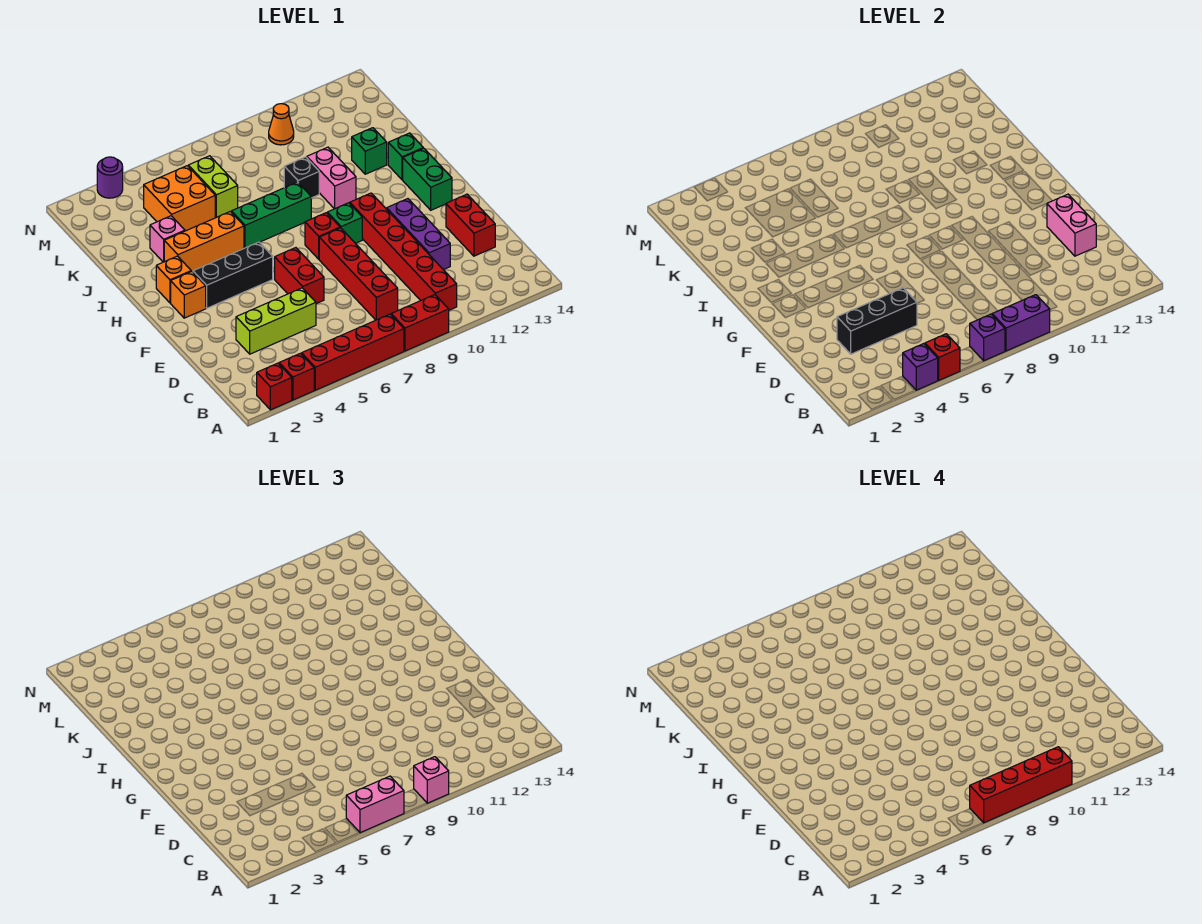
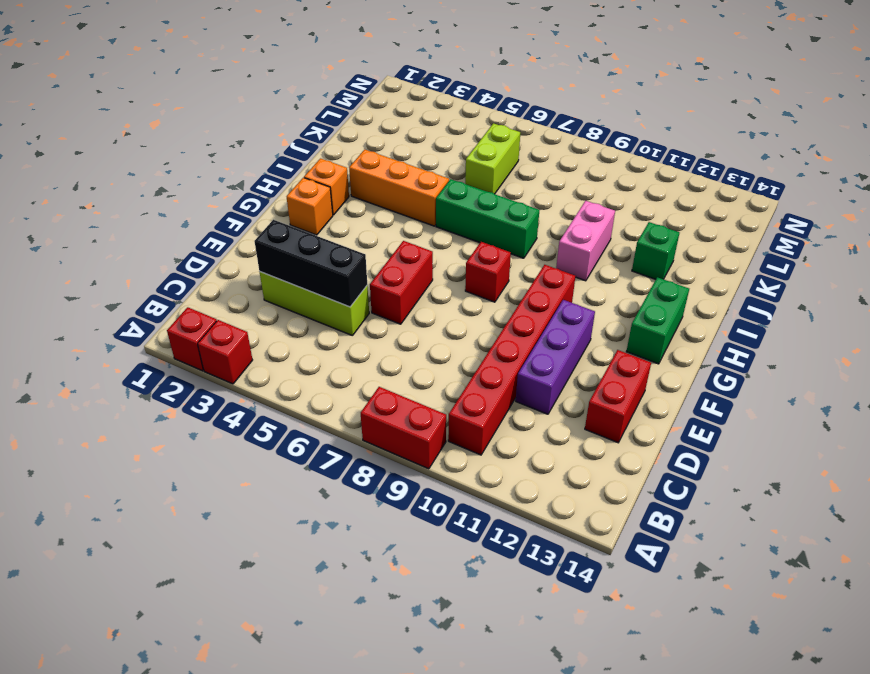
none -> red 1x4 brick [302,314,404,390]
none -> red 1x4 brick [319,228,398,320]
none -> black 1x3 brick [193,242,273,308]
none -> green 1x1 brick [327,203,362,243]

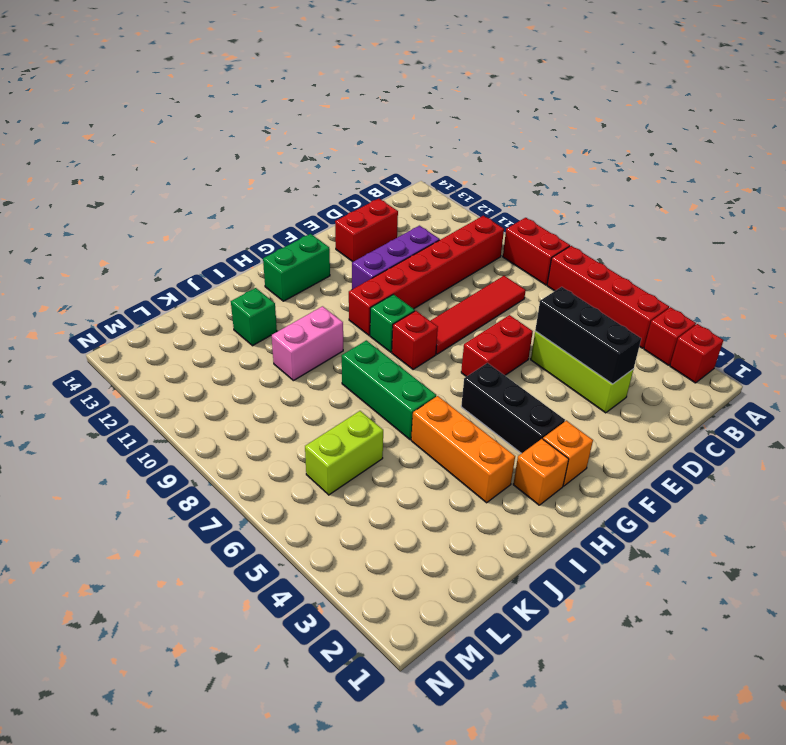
red 1x4 tile [431,276,526,354] -> red 1x4 brick [319,228,398,320]
none -> green 1x1 brick [388,133,423,180]
none -> pink 1x1 brick [150,216,185,262]
none -> black 1x1 brick [284,157,319,198]
none -> orange 2x2 brick [144,166,215,231]

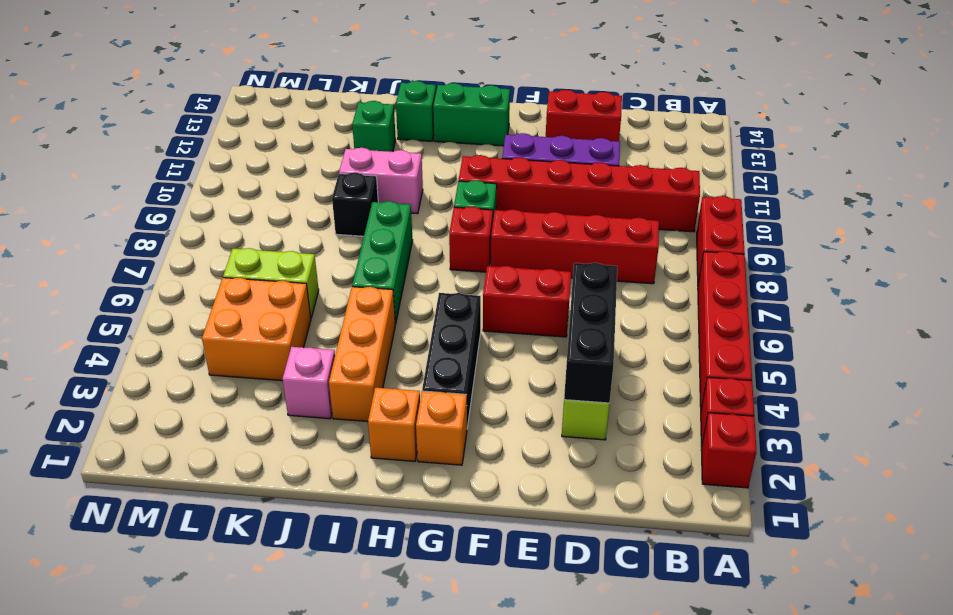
none -> orange 1x1 cone [269,104,294,145]
none -> purple 1x1 round brick [97,157,123,198]
none -> purple 1x1 brick [903,344,938,390]
none -> red 1x1 brick [925,334,960,380]

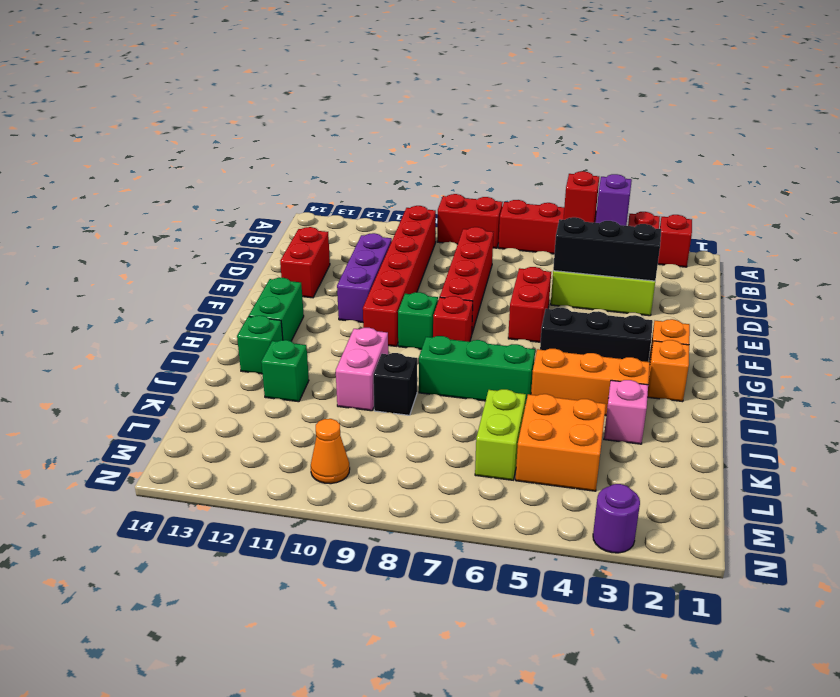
none -> purple 1x1 brick [970,314,1005,361]
none -> purple 1x2 brick [992,295,1050,351]
none -> pink 1x2 brick [1047,194,1096,256]
none -> pink 1x2 brick [346,776,404,833]

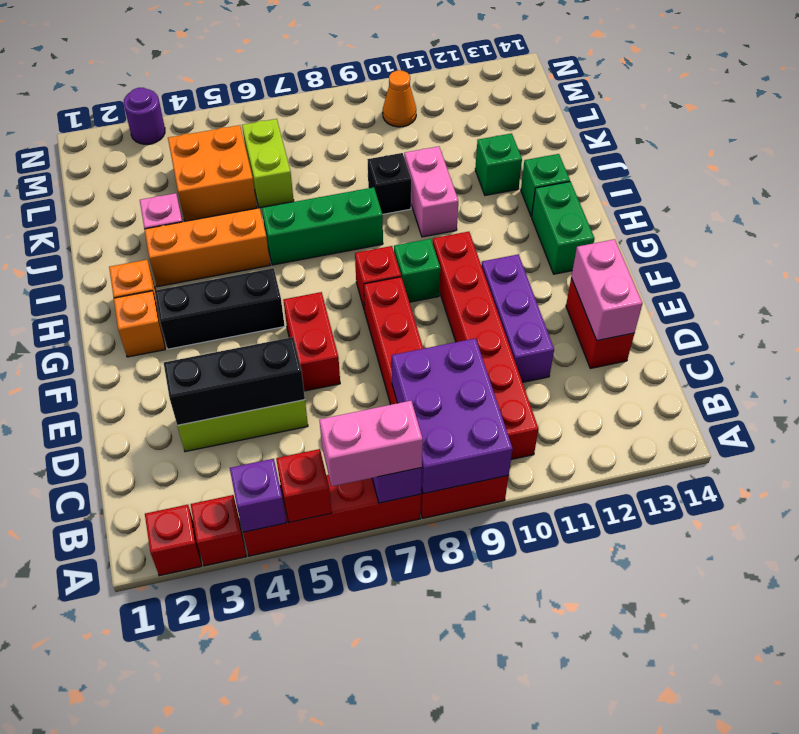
purple 2x3 brick [392,338,513,494] -> purple 1x2 brick [992,295,1050,351]
none -> pink 1x1 brick [414,757,449,803]
none -> red 1x4 brick [970,747,1072,823]

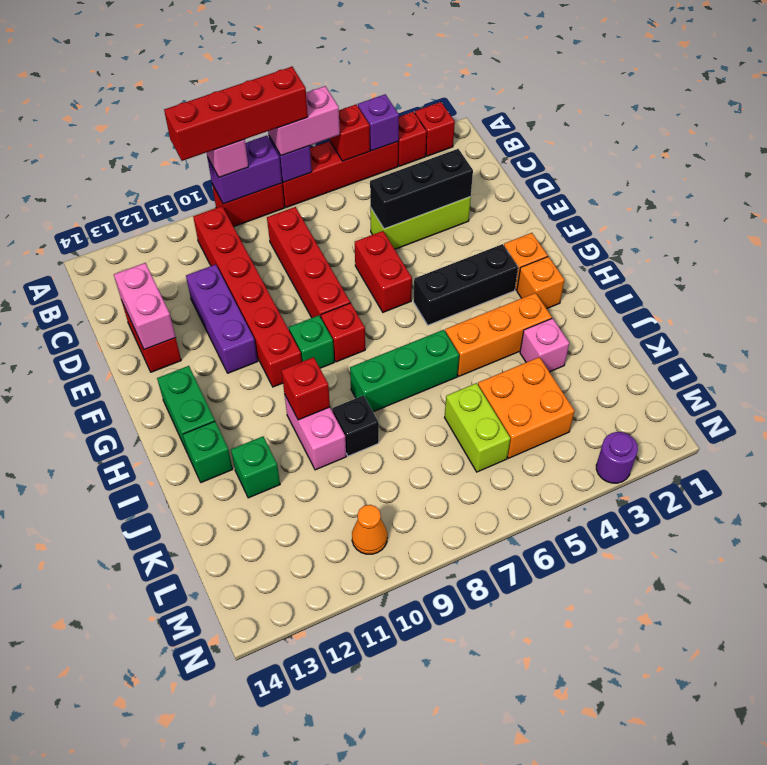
red 1x1 brick [281,357,330,420] -> none

